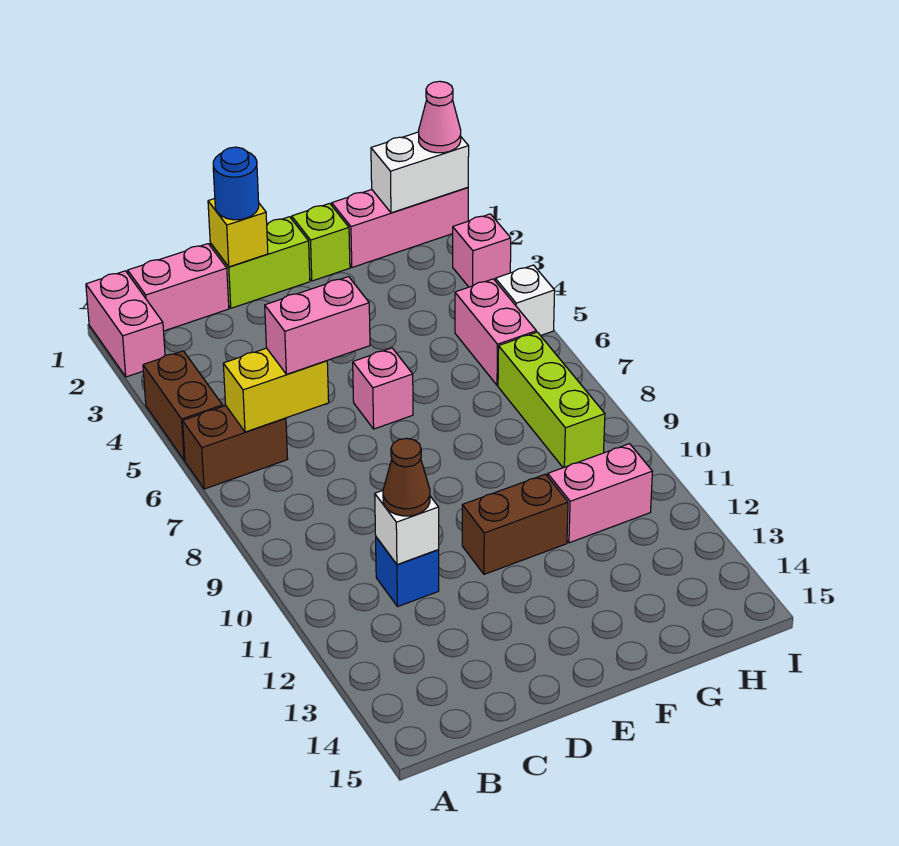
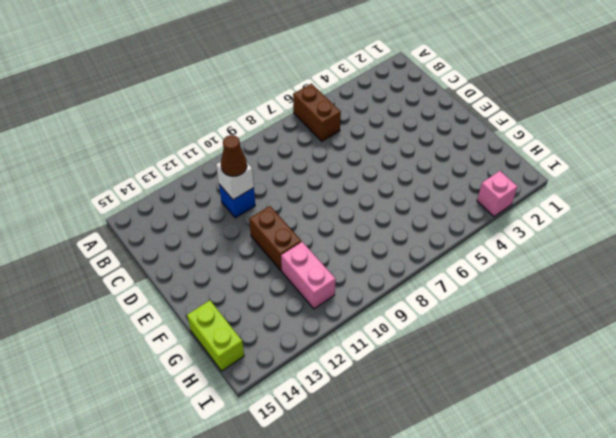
lime 1x2 brick [187,300,244,371] -> lime 1x2 brick moved to [210,217,310,308]
none -> pink 1x2 brick [86,271,165,377]
none -> brown 1x2 brick [143,351,223,460]
none -> pink 1x2 brick [128,244,229,331]

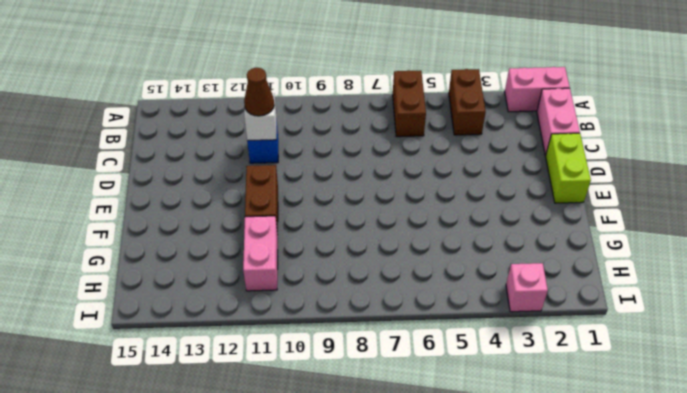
brown 1x2 brick [449,69,486,135] -> brown 1x2 brick turned to [143,351,223,460]
none -> pink 1x1 brick [353,348,413,429]
none -> lime 1x1 brick [292,203,350,281]
none -> pink 1x3 brick [332,187,468,267]

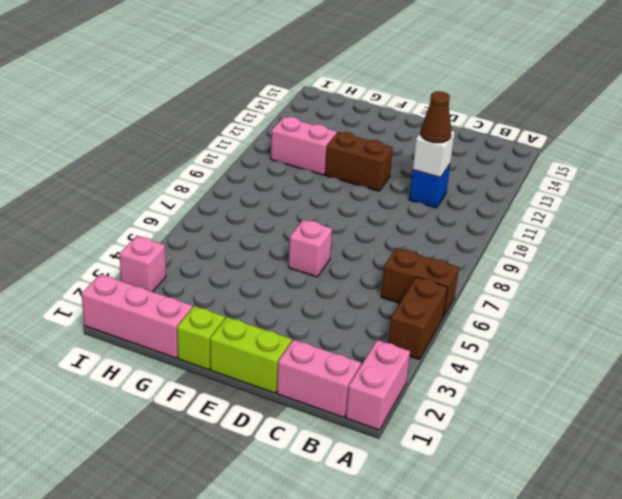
none -> pink 1x2 brick [455,279,536,385]
none -> lime 1x3 brick [498,332,605,468]
none -> white 1x1 brick [495,265,555,336]

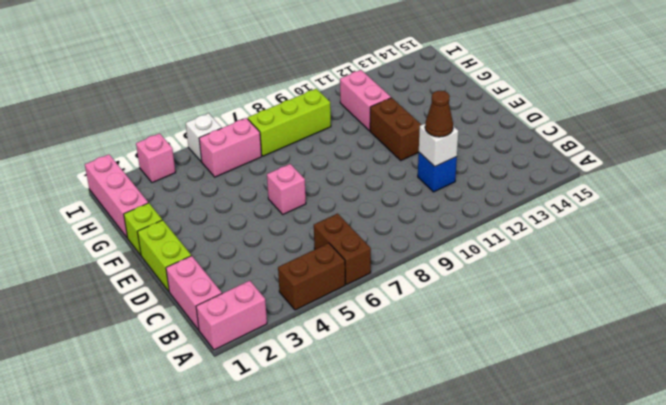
none -> yellow 1x2 brick [223,348,329,432]
none -> yellow 1x1 brick [208,199,268,267]
none -> white 1x2 brick [371,132,469,213]

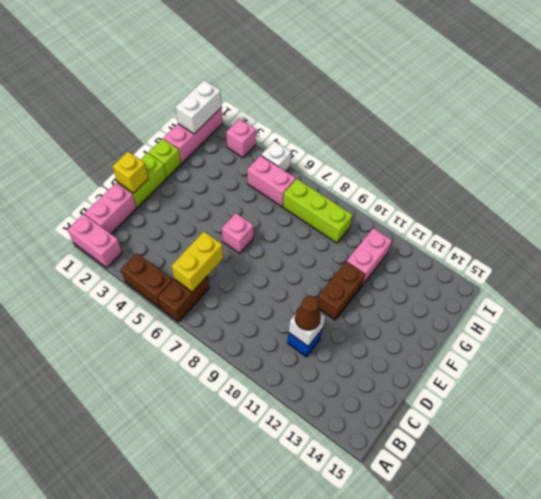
none -> pink 1x2 brick [265,277,370,374]
none -> blue 1x1 round brick [213,147,259,220]
none -> pink 1x1 cone [418,81,461,153]

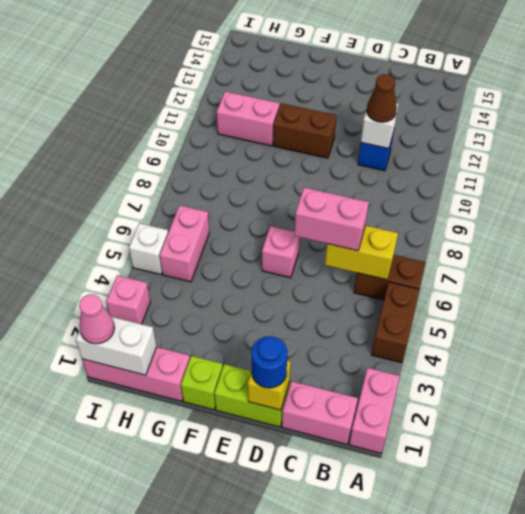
none -> lime 1x3 brick [498,332,605,468]

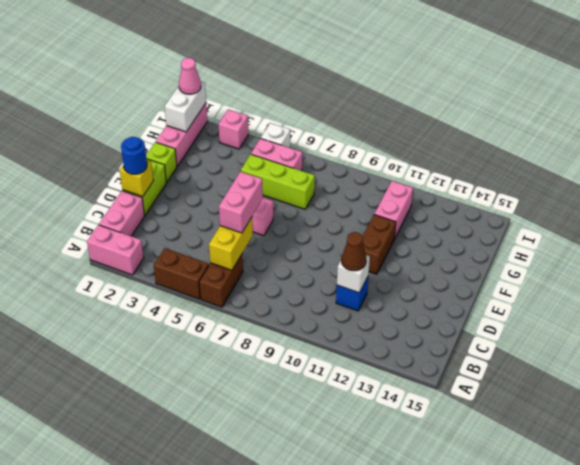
lime 1x3 brick [241,154,315,209] -> lime 1x3 brick moved to [498,332,605,468]

